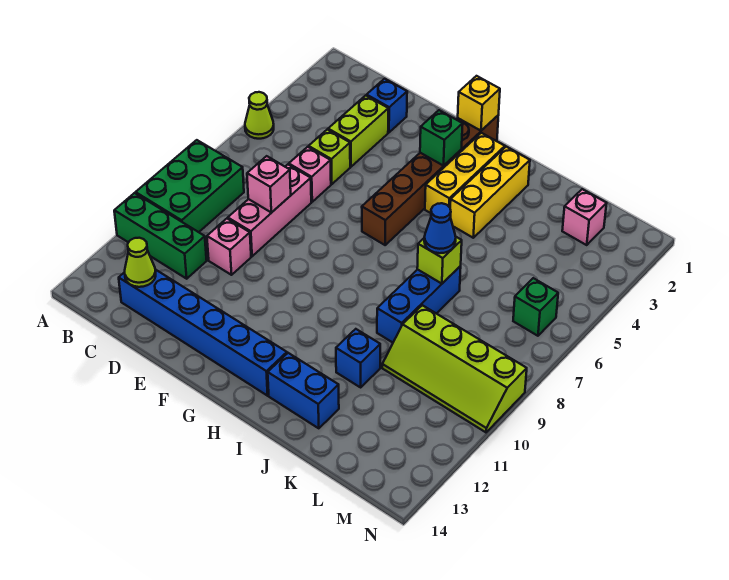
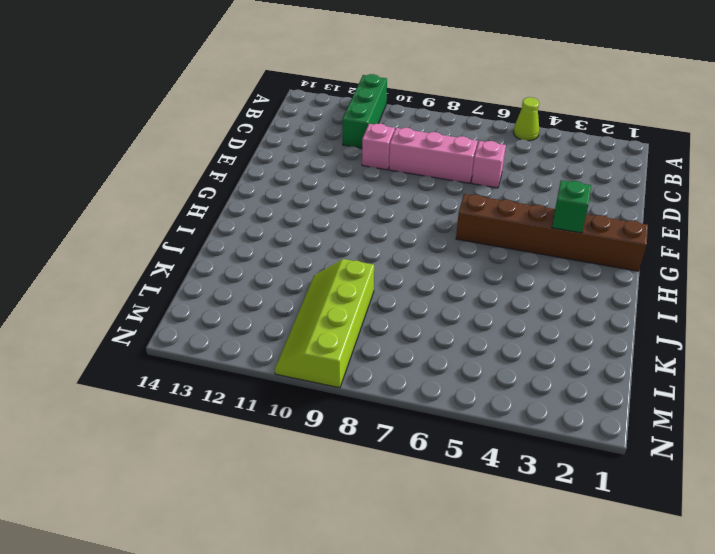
none -> green 2x3 brick [136,140,244,232]
none -> blue 1x6 brick [119,269,287,396]
none -> blue 1x1 brick [367,79,407,132]

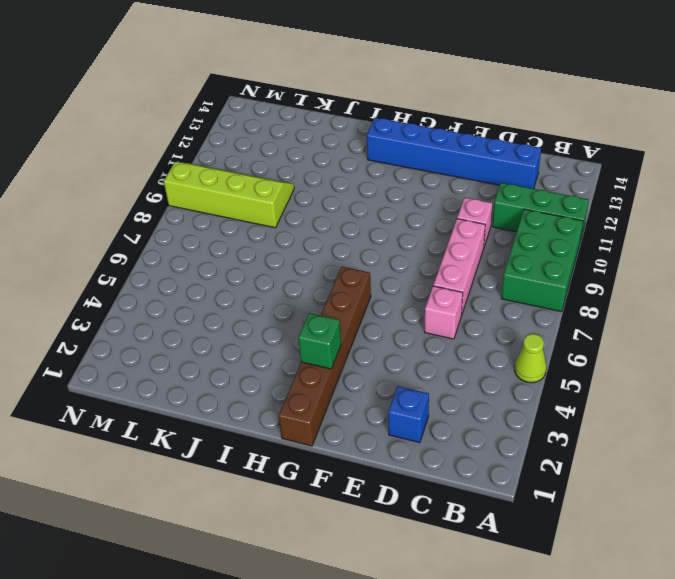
none -> lime 1x2 brick [328,95,388,167]
none -> lime 1x1 brick [309,129,350,184]
none -> yellow 1x3 brick [425,133,505,213]

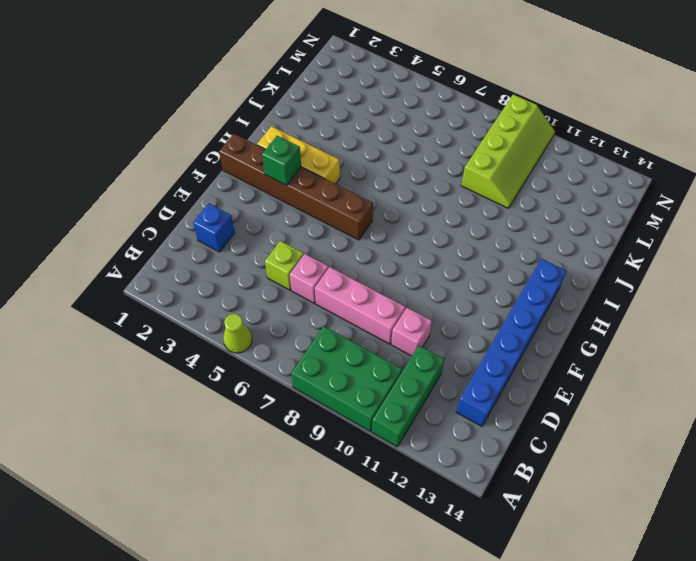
none -> lime 1x2 brick [328,95,388,167]
none -> yellow 1x3 brick [450,147,530,238]
none -> blue 1x2 brick [268,353,339,428]

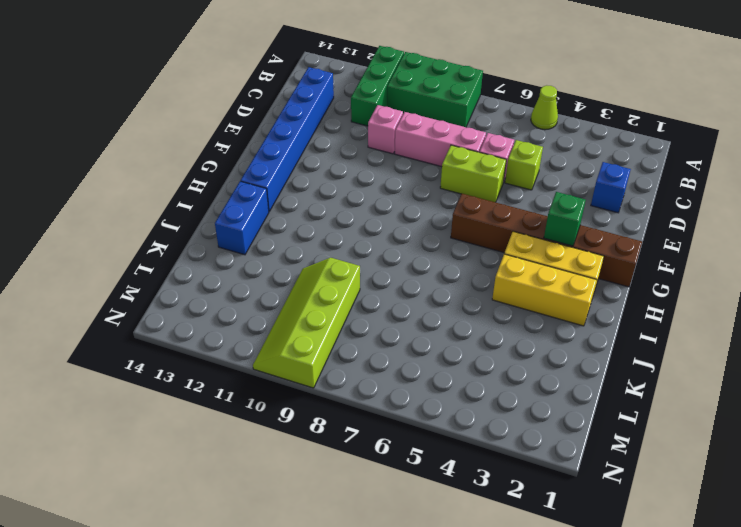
lime 1x2 brick [440,145,506,202] -> lime 1x2 brick moved to [328,95,388,167]
none -> blue 1x3 brick [377,266,461,342]
none -> blue 1x1 brick [336,329,380,387]
none -> pink 1x1 brick [562,189,607,245]

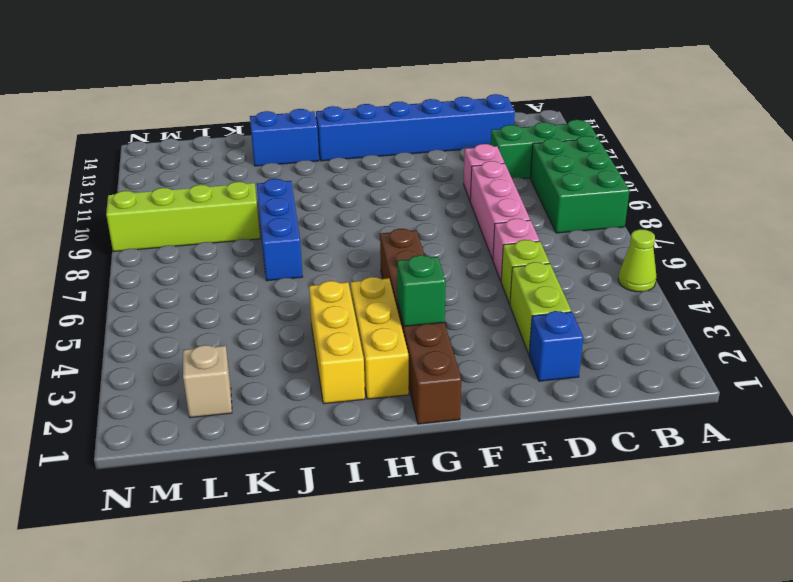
tan 1x1 brick [183,345,232,418] -> pink 1x1 brick [562,189,607,245]
none -> blue 1x1 brick [336,329,380,387]
none -> green 1x1 brick [513,278,558,336]
none -> lime 1x1 cone [125,238,156,287]

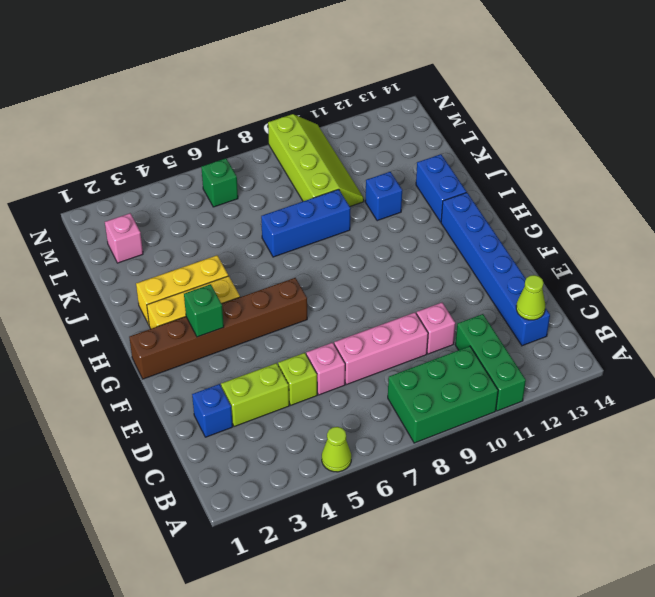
none -> pink 1x1 brick [247,156,291,213]
none -> yellow 1x1 brick [458,76,500,131]
none -> lime 1x1 brick [417,237,462,284]

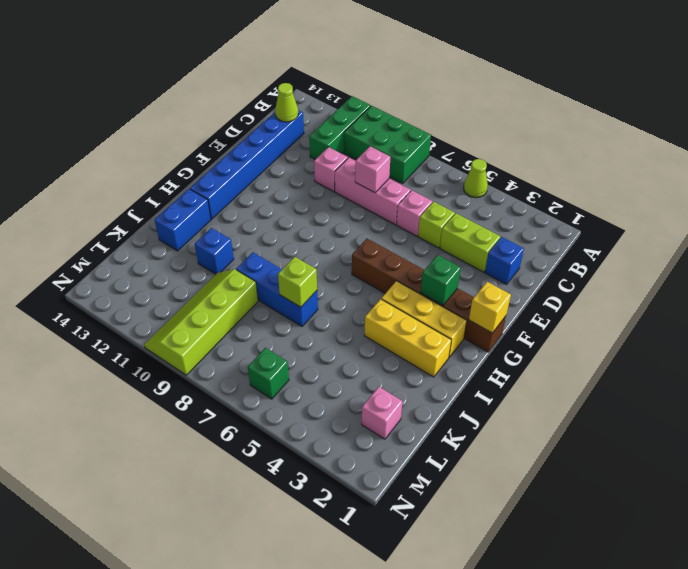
none -> blue 1x1 cone [424,203,456,253]

